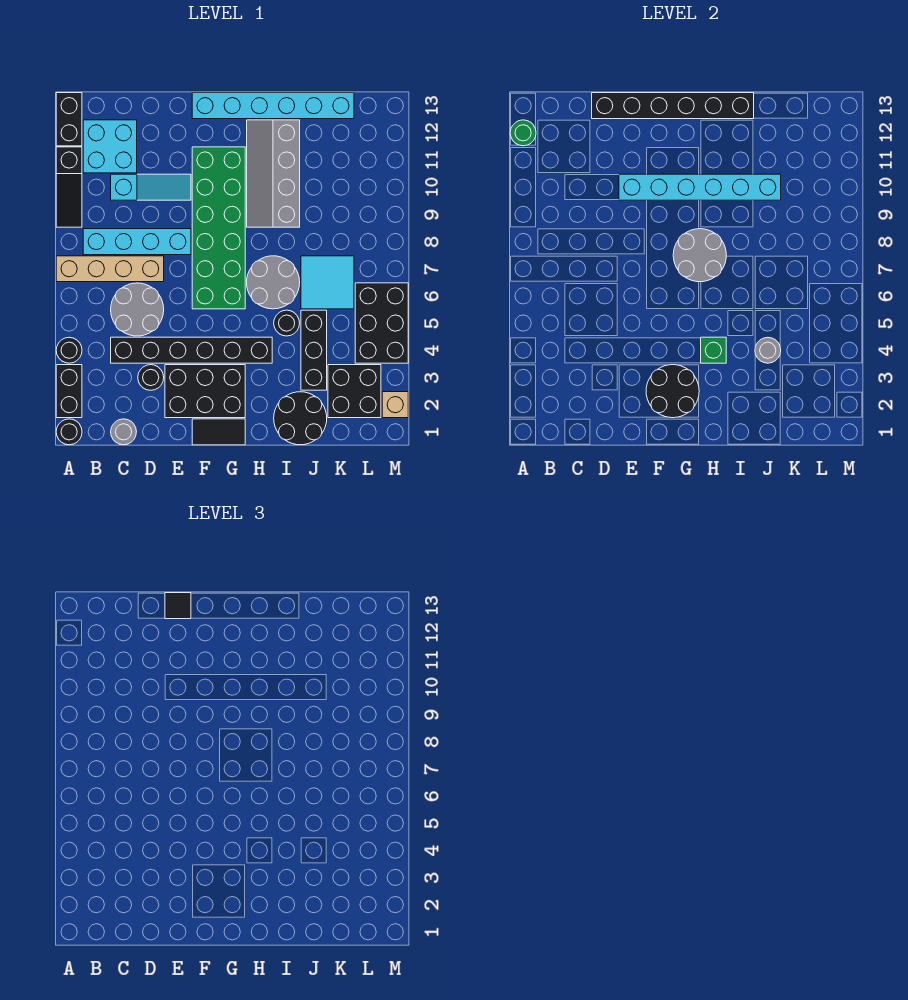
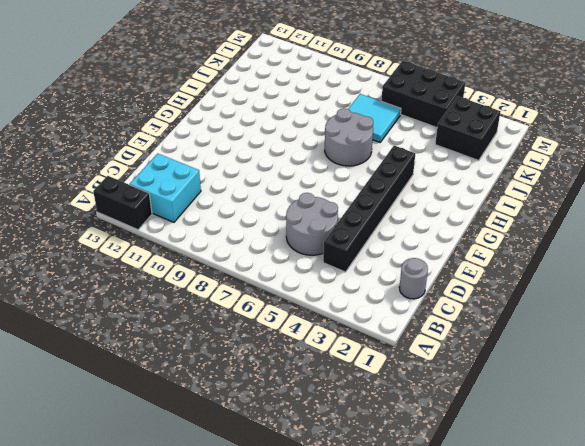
none -> black 1x1 round brick [56,419,82,445]
none -> black 1x2 brick [56,365,82,418]
none -> black 1x1 round brick [56,337,82,363]
none -> tan 1x4 brick [56,256,164,282]

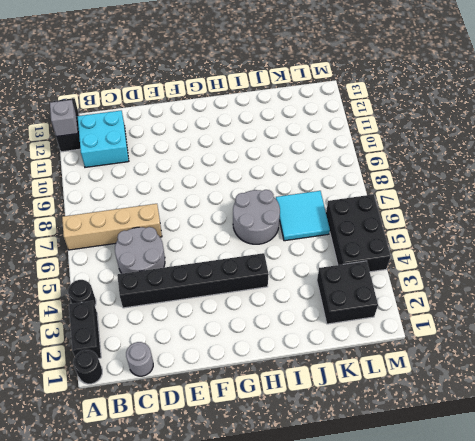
grey 1x1 brick [50,100,78,137] -> green 1x1 round brick [510,120,536,146]
none -> black 1x3 slope [56,147,82,227]
none -> cyan 1x4 brick [83,229,191,255]
none -> cyan 1x3 slope [111,174,191,200]
none -> black 1x1 round brick [138,365,164,390]

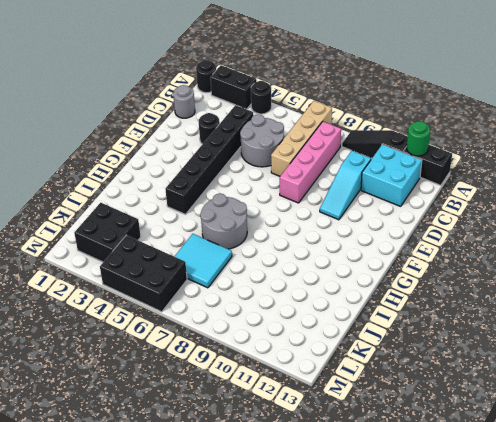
pink 1x4 brick [280,122,341,203] -> cyan 1x4 brick [83,229,191,255]
none -> black 2x3 brick [165,365,245,418]
none -> black 1x2 tile [192,419,245,445]
none -> green 2x6 brick [192,147,245,309]
none -> cyan 1x6 brick [192,93,354,119]

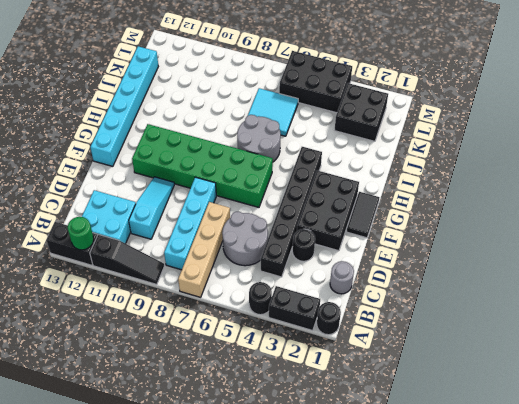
none -> grey 2x4 slope [247,120,300,227]
none -> black 2x2 round brick [274,392,327,445]
none -> black 1x1 round brick [274,310,300,336]
none -> black 1x3 brick [301,310,327,390]

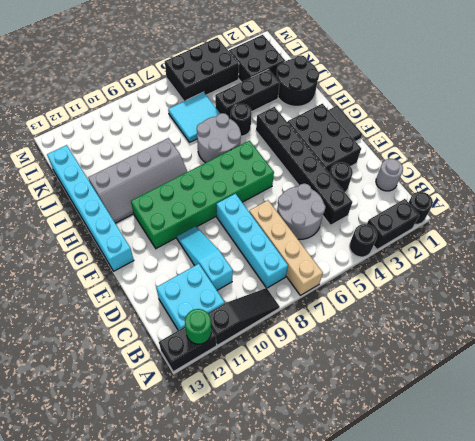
none -> tan 1x1 brick [382,392,408,418]
none -> black 1x6 brick [592,93,754,119]
none -> cyan 1x6 brick [619,174,781,200]
none -> black 2x2 round brick [646,365,699,418]

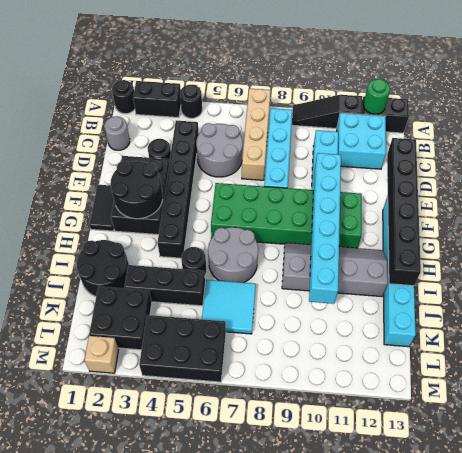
none -> grey 2x2 round brick [673,229,726,282]
none -> green 1x1 brick [701,337,726,363]
none -> grey 1x1 round brick [755,337,781,363]
none -> black 1x1 tile [165,593,191,619]

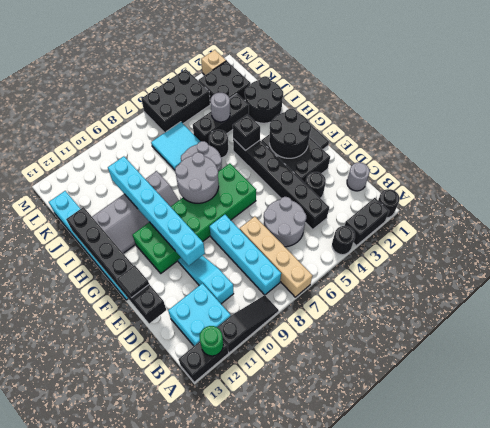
black 1x1 brick [233,114,260,151] -> green 1x1 brick [701,337,726,363]

